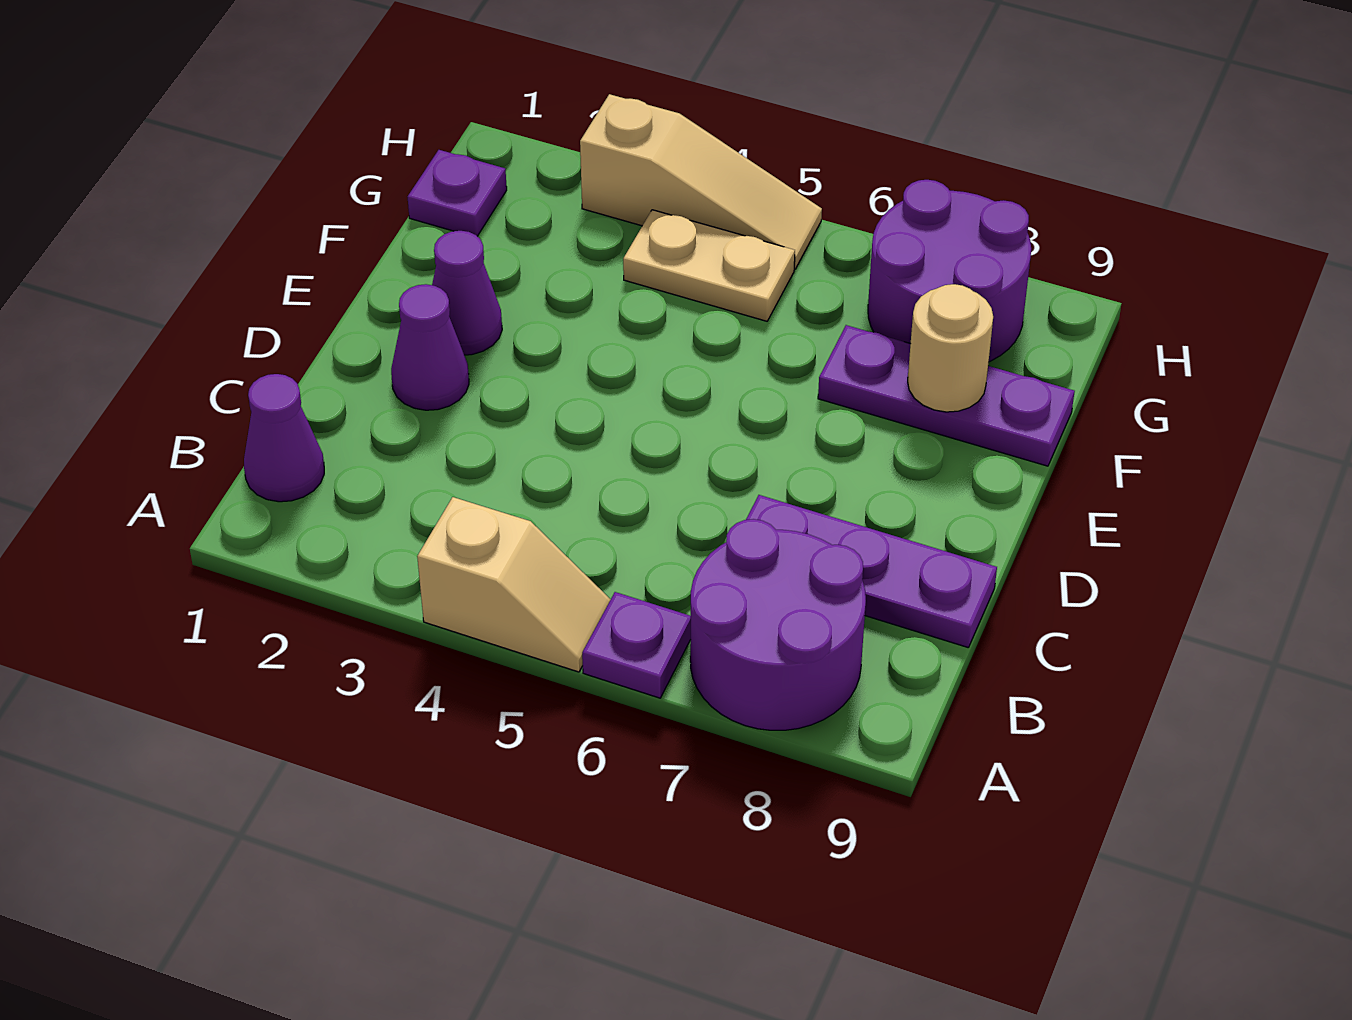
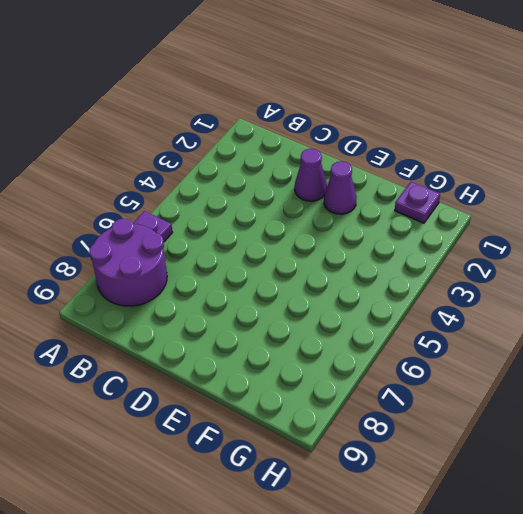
none -> tan 1x2 slope [417,497,611,672]
none -> purple 1x1 cone [244,374,324,502]
none -> purple 1x3 plate [746,495,997,647]

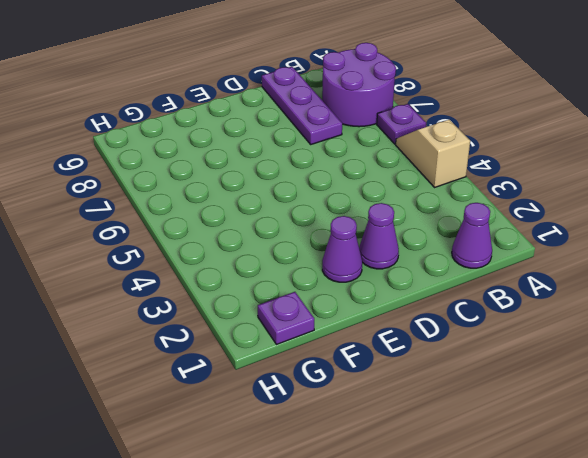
none -> purple 1x3 plate [818,325,1075,466]
none -> tan 1x2 plate [623,210,795,321]
none -> purple 2x2 round brick [868,180,1031,362]

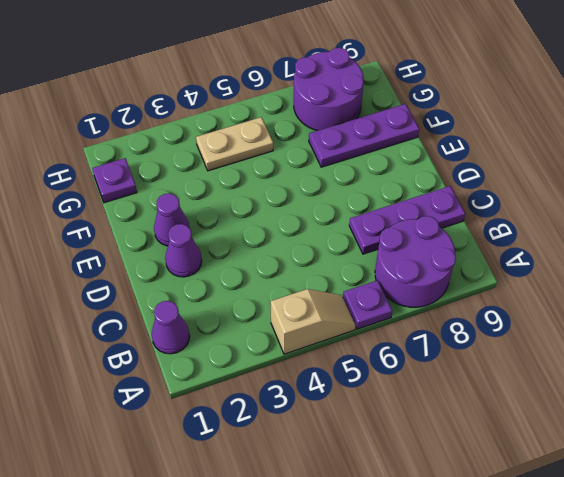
none -> tan 1x3 slope [580,94,822,269]
none -> tan 1x1 round brick [908,284,993,412]

